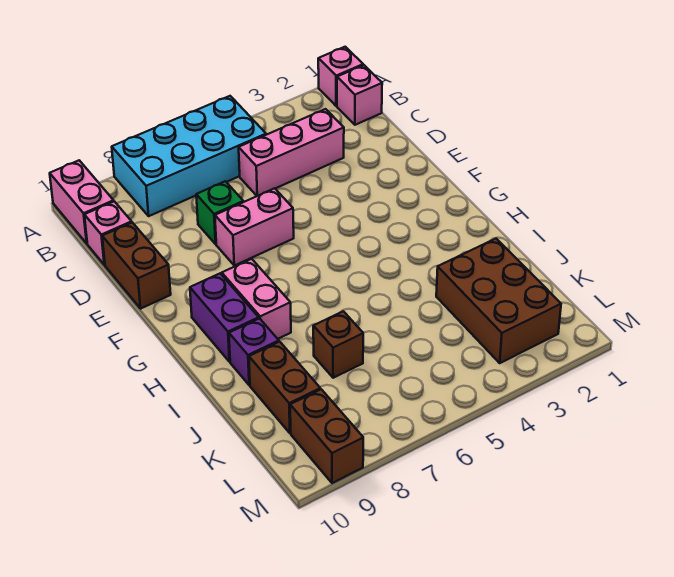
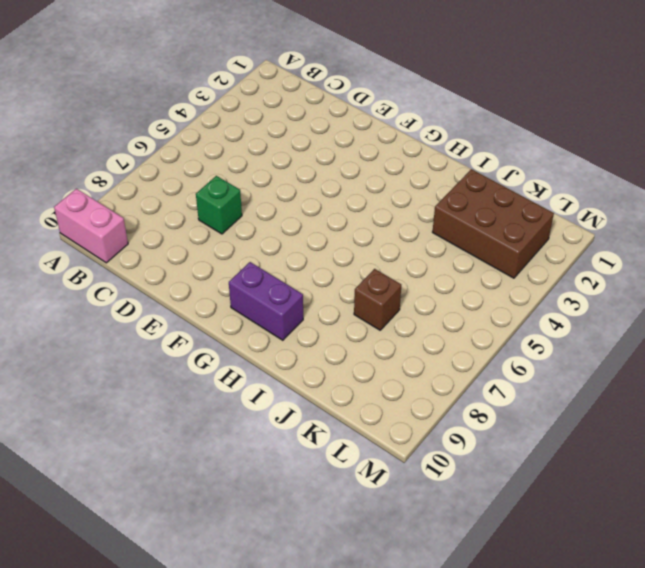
none -> pink 1x1 brick [318,47,363,106]
none -> cyan 2x4 brick [112,96,266,216]
none -> pink 1x1 brick [337,65,382,125]

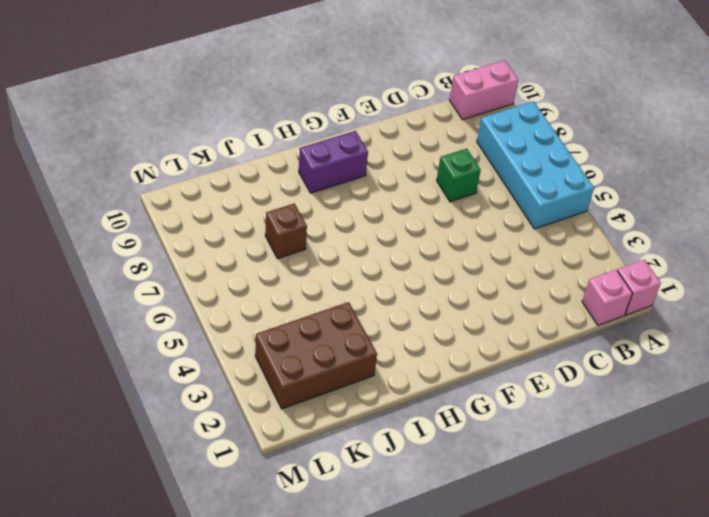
none -> pink 1x3 brick [239,109,344,196]
none -> pink 1x1 brick [84,201,132,265]
none -> brown 1x2 brick [102,222,171,308]

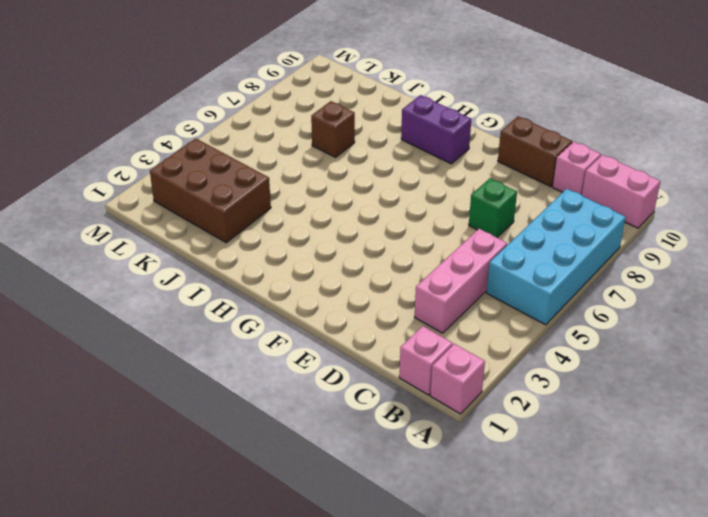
none -> pink 1x2 brick [215,188,294,266]
none -> pink 1x2 brick [222,259,291,339]
none -> purple 1x1 brick [229,319,279,385]

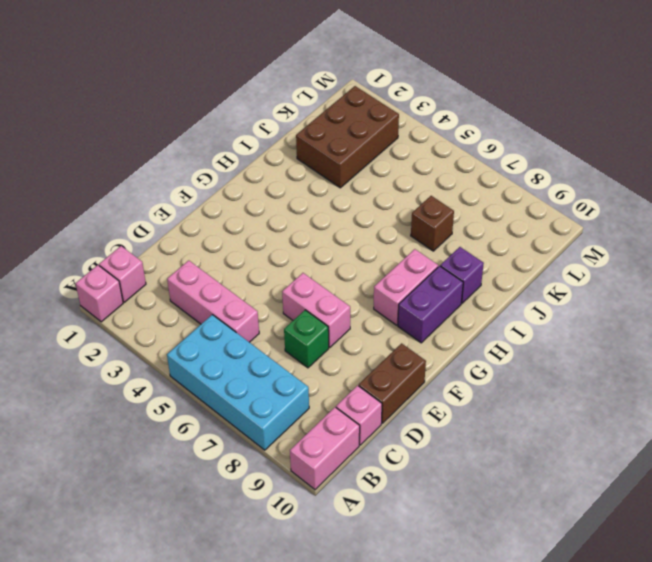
none -> brown 1x2 brick [249,342,320,433]
none -> brown 1x2 brick [290,389,363,483]

